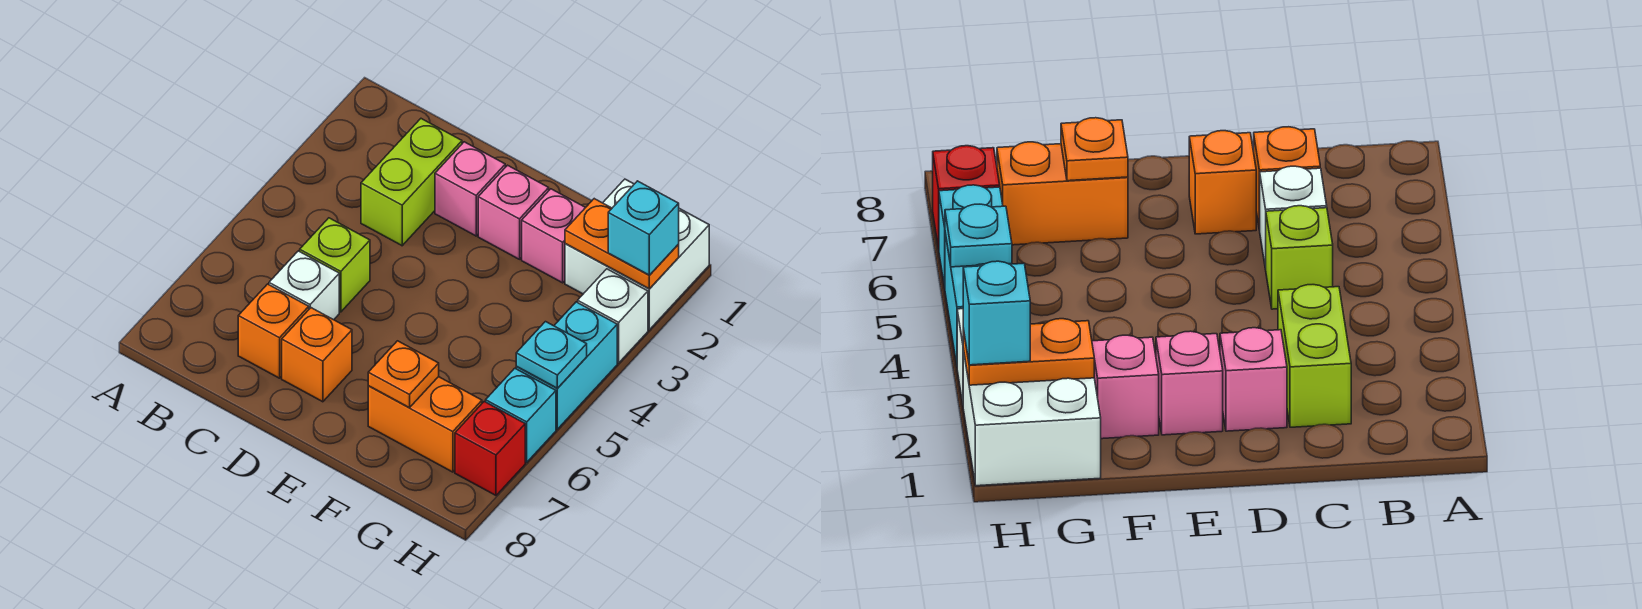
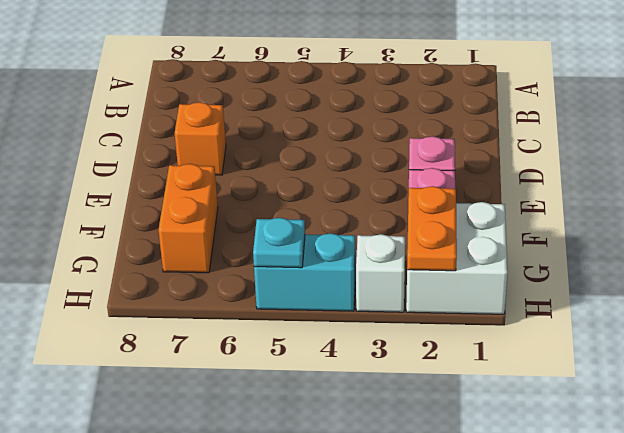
none -> lime 1x2 brick [361,119,462,246]
none -> lime 1x1 brick [300,218,370,312]
none -> white 1x1 brick [269,251,339,320]

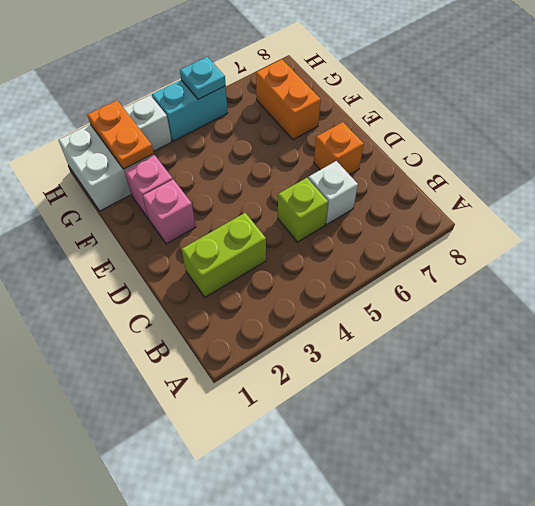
none -> orange 1x1 brick [238,284,309,378]
none -> pink 1x1 brick [435,142,505,236]
none -> cyan 1x1 brick [486,368,556,462]

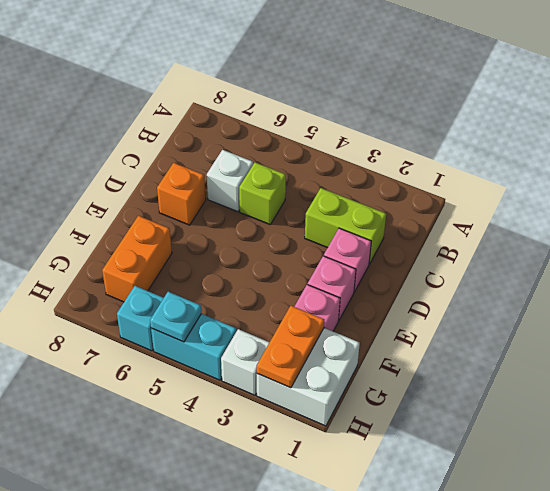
none -> orange 1x1 brick [238,284,309,378]
none -> red 1x1 brick [455,402,525,495]
none -> orange 1x1 plate [368,341,439,408]

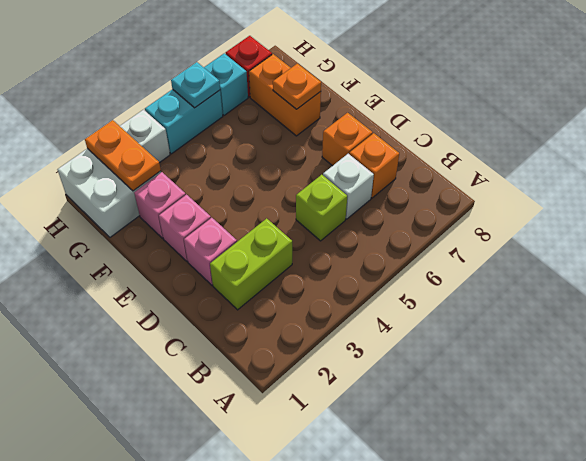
none -> cyan 1x1 brick [608,181,679,275]

